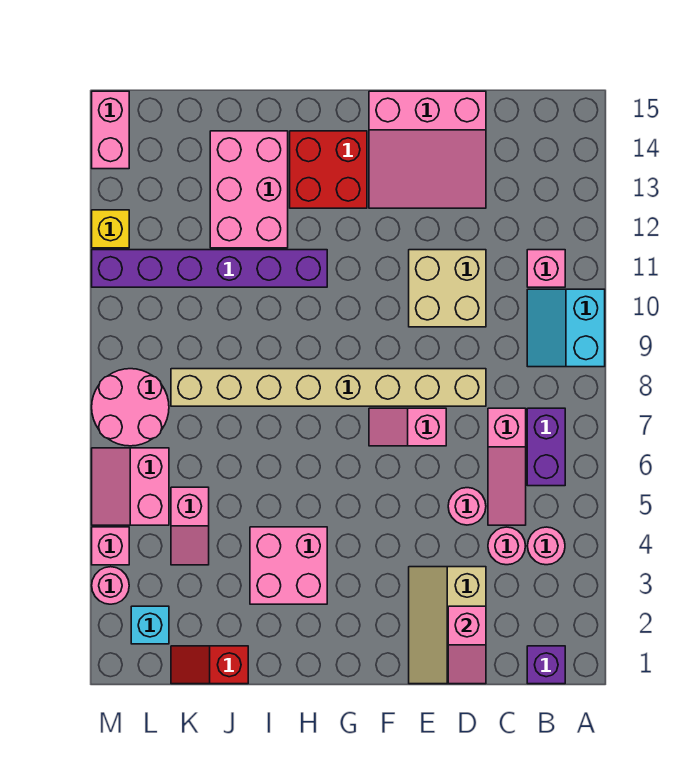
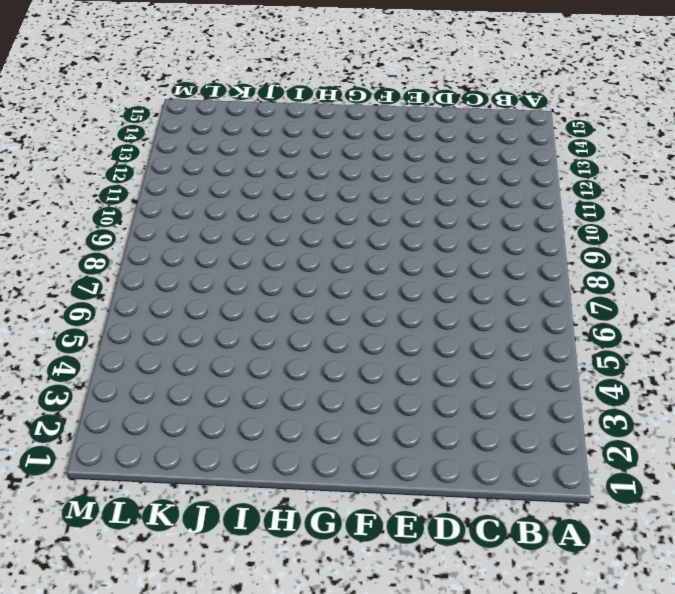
none -> cyan 2x2 slope [527,289,605,367]
none -> purple 1x1 brick [527,646,565,684]
none -> pink 1x1 round brick [528,527,565,565]

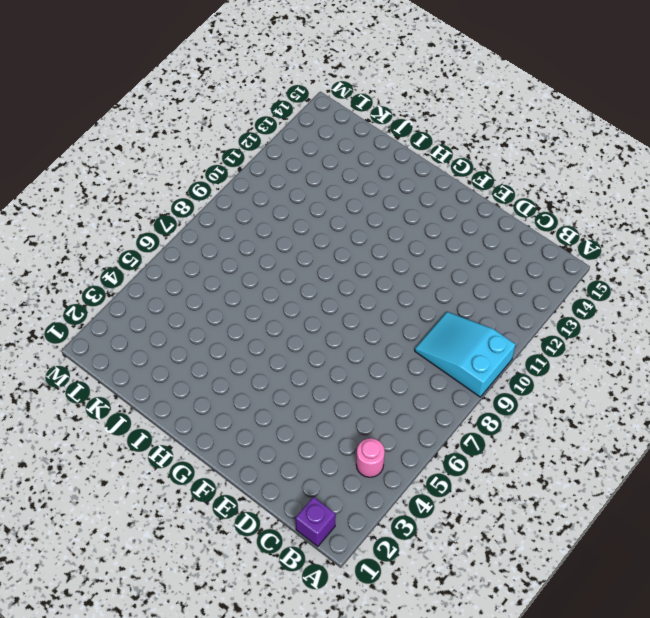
cyan 2x3 slope [415,312,516,397] -> cyan 2x2 slope [527,289,605,367]
none -> purple 1x2 brick [527,408,565,486]
none -> pink 1x1 brick [527,250,565,287]
none -> pink 1x1 round brick [488,527,525,565]

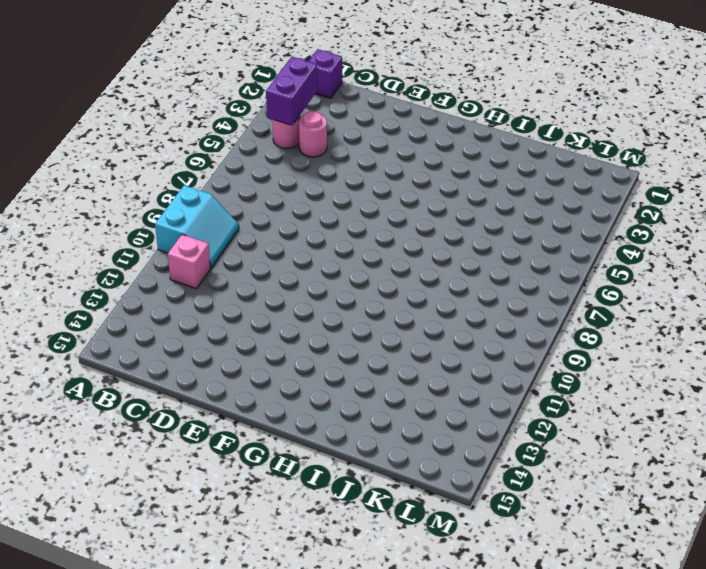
purple 1x2 brick [266,57,317,125] -> purple 1x2 brick moved to [527,408,565,486]
none -> pink 1x3 slope [488,408,526,525]
none -> tan 2x3 slope [409,567,486,684]
none -> pink 1x1 round brick [448,488,486,525]

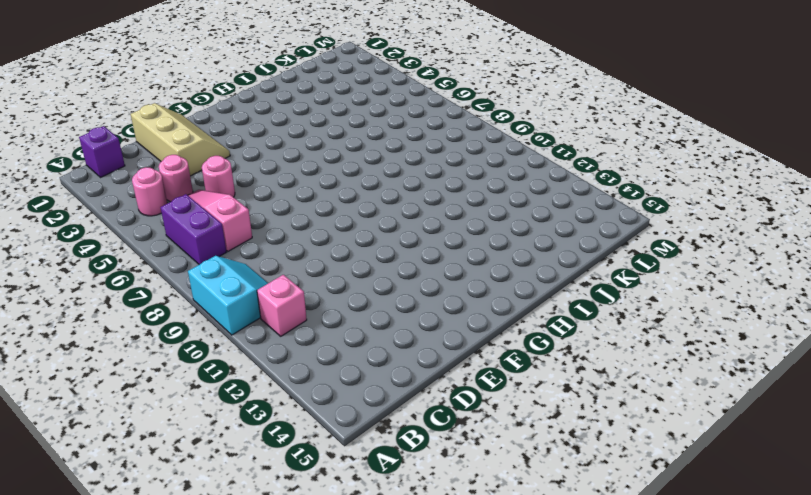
none -> tan 1x8 brick [171,369,486,406]
none -> tan 2x2 brick [409,250,486,327]
none -> pink 3x3 slope [369,91,486,208]

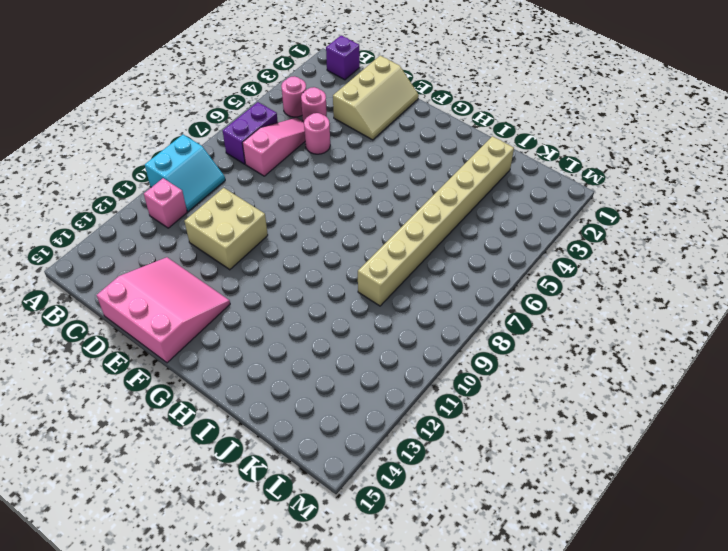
tan 1x8 brick [358,136,514,306] -> tan 1x8 brick turned to [171,369,486,406]
none -> pink 1x2 slope [369,408,446,446]
none -> red 2x2 brick [290,131,367,208]
none -> pink 2x2 brick [250,527,327,604]

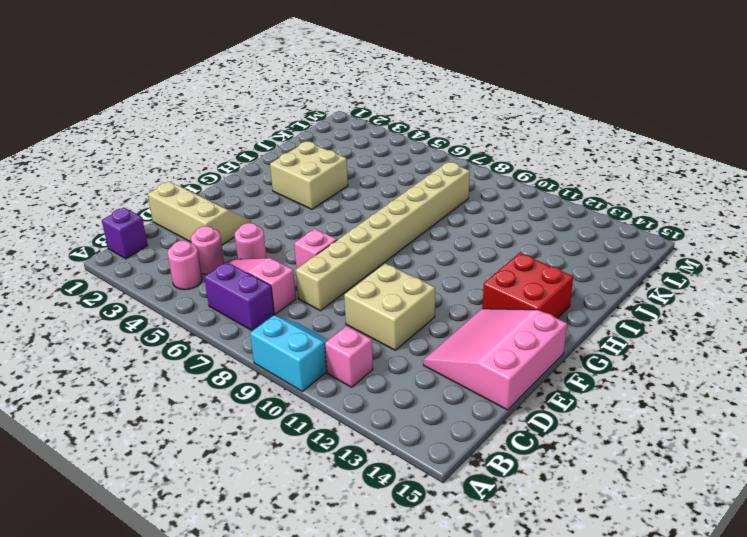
tan 2x2 brick [270,141,348,209] -> pink 2x2 brick [250,527,327,604]
none -> purple 1x6 brick [92,250,327,287]
none -> pink 2x3 brick [210,131,288,248]
none -> red 1x2 slope [171,646,248,684]

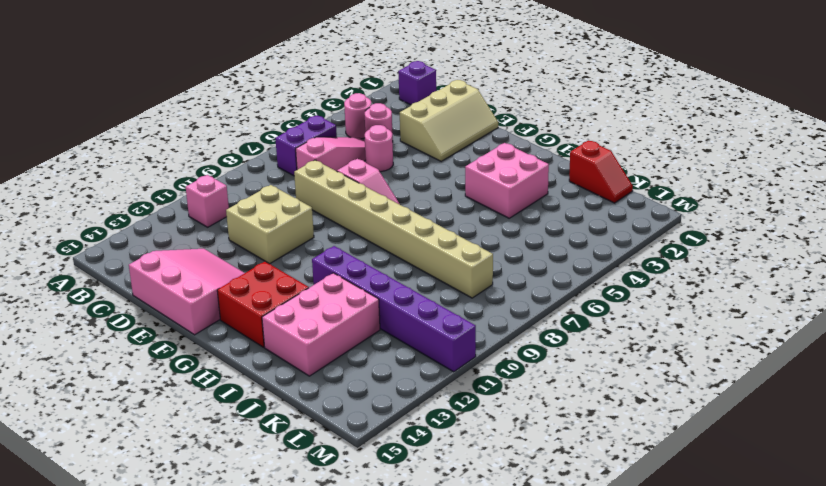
none -> cyan 2x2 slope [527,289,605,367]
none -> pink 1x2 slope [171,487,209,565]
none -> cyan 1x1 brick [131,606,169,644]

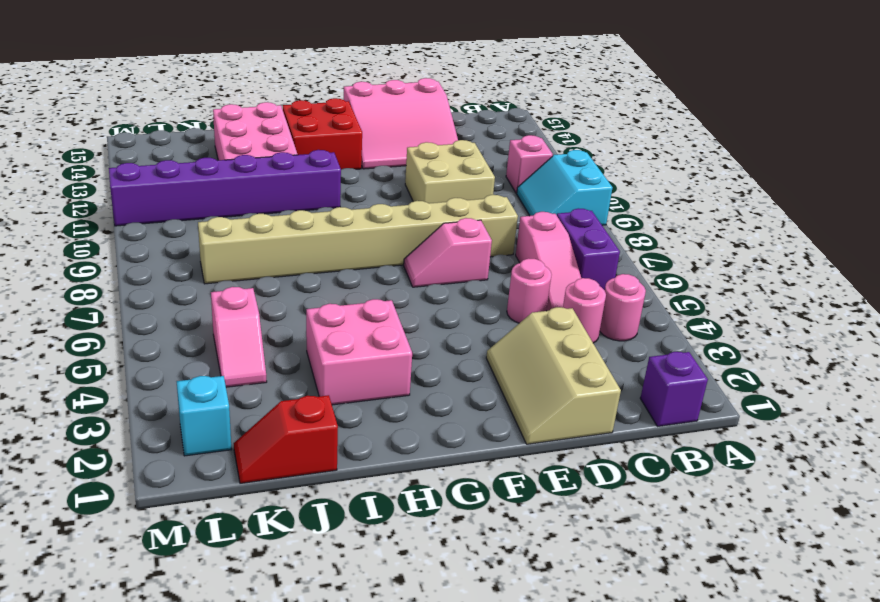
none -> pink 2x2 slope [92,448,169,525]
none -> pink 2x2 round brick [92,369,169,446]
none -> pink 1x1 round brick [92,567,129,604]

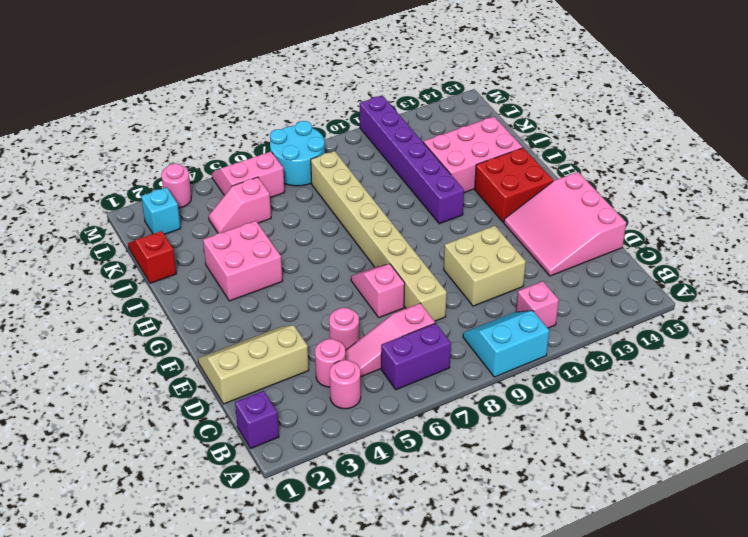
cyan 2x2 round brick [270,121,325,186] -> pink 2x2 round brick [92,369,169,446]
none -> pink 1x1 brick [92,527,129,565]
none -> yellow 1x1 brick [92,210,129,248]
none -> pink 1x2 brick [92,91,129,169]

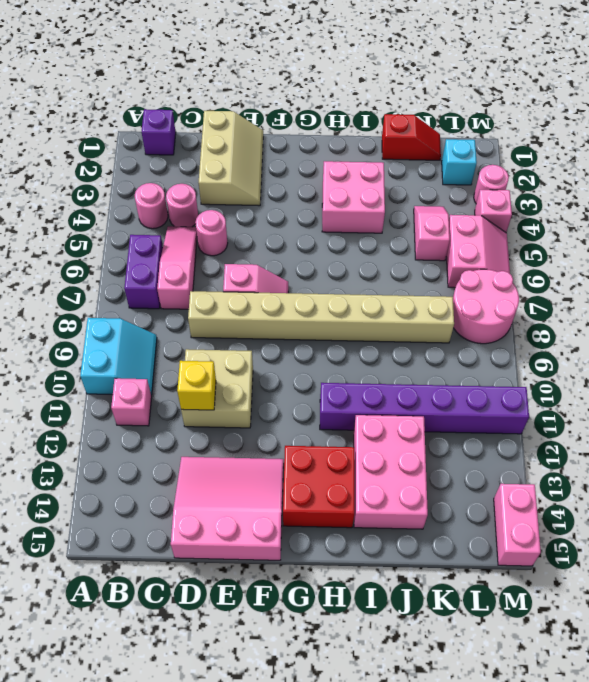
yellow 1x1 brick [177,361,216,410] -> yellow 1x1 brick moved to [92,210,129,248]
none -> pink 1x2 slope [448,606,486,684]

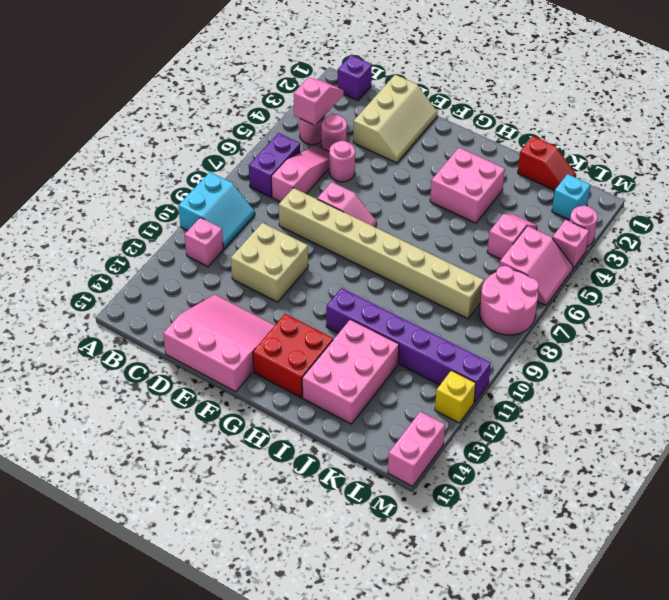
pink 1x2 slope [294,78,344,125] -> pink 1x2 slope moved to [448,606,486,684]

